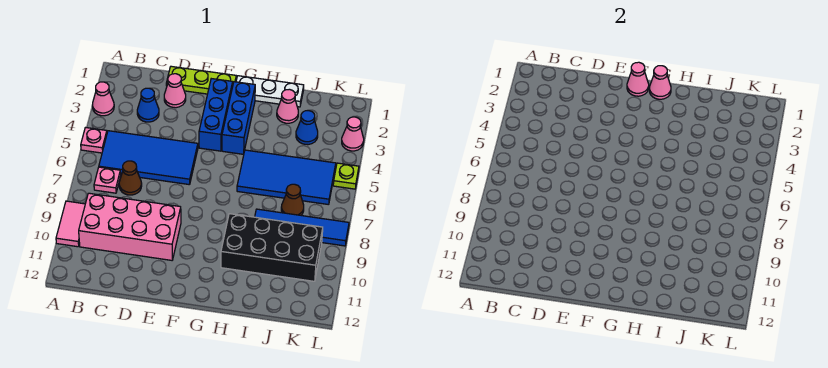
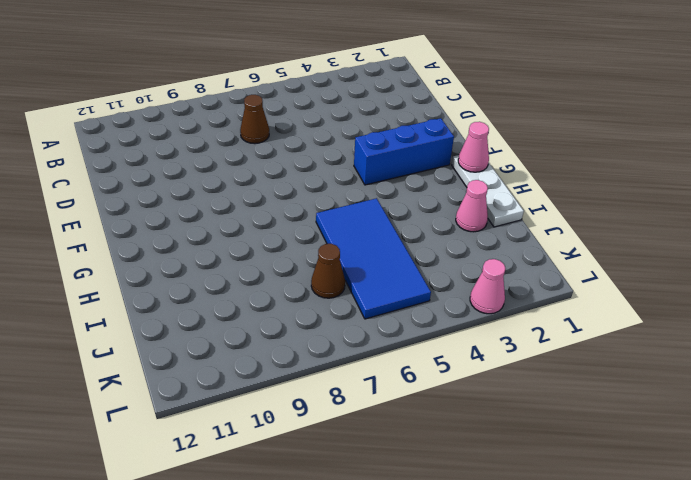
none -> pink 1x1 cone [92,82,114,116]
none -> pink 1x1 plate [81,128,107,153]
none -> pink 1x2 tile [56,201,85,247]

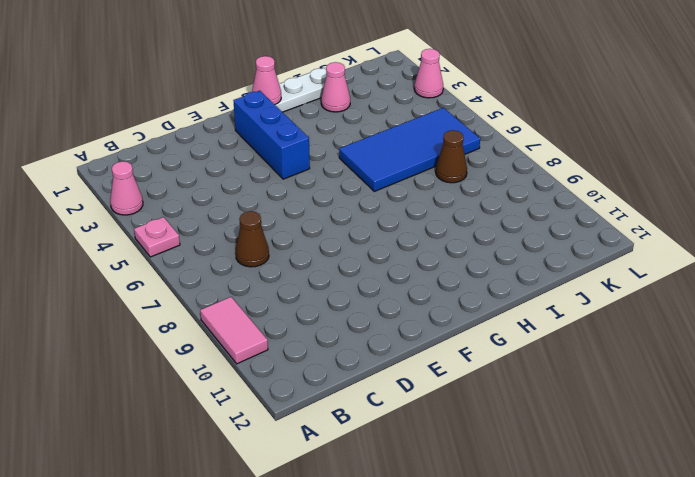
none -> blue 2x4 tile [99,131,198,185]
none -> pink 1x1 plate [94,167,121,193]
none -> pink 2x4 brick [79,193,181,260]

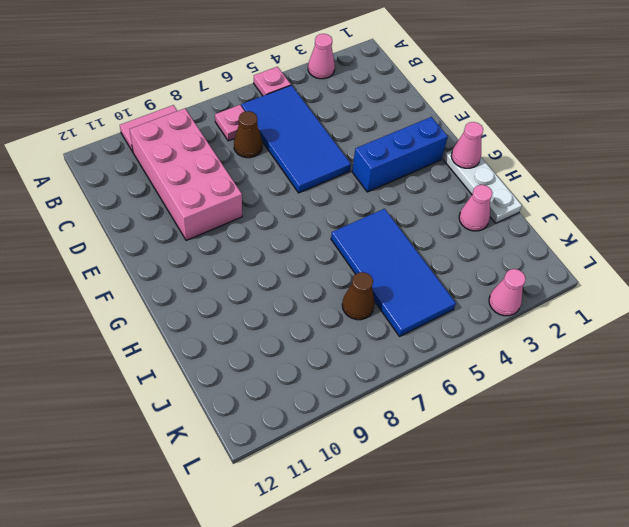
none -> blue 1x1 cone [137,88,159,122]
none -> lime 1x3 plate [166,66,236,94]
none -> pink 1x1 cone [164,74,186,108]

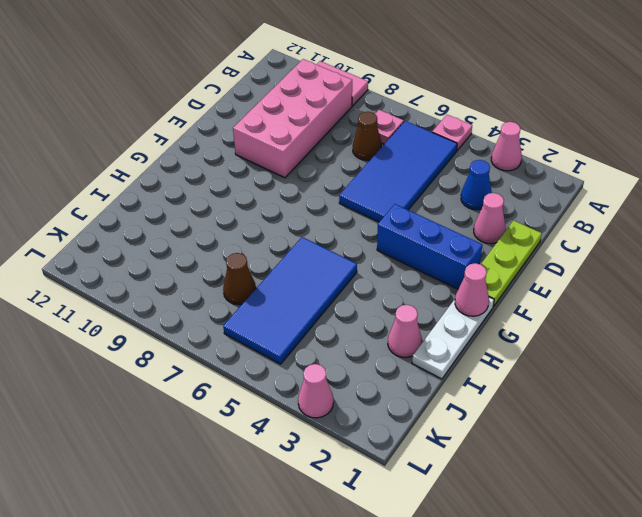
none -> blue 1x3 brick [222,82,255,154]
none -> black 2x4 brick [221,214,323,281]
none -> blue 1x4 tile [255,209,349,246]

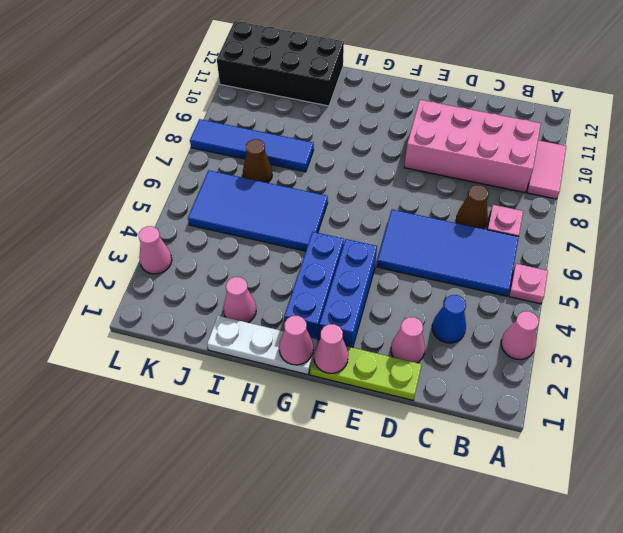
black 2x4 brick [217,21,344,106] -> black 2x4 brick moved to [221,214,323,281]
none -> blue 1x1 cone [296,111,318,145]
none -> lime 1x1 plate [333,163,359,189]

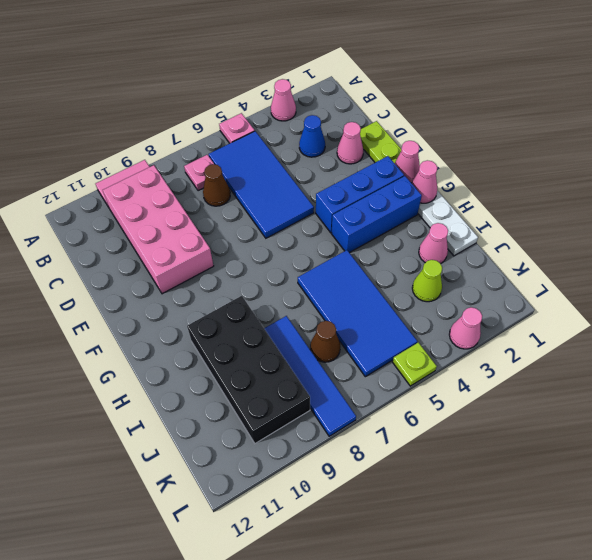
lime 1x1 cone [412,260,442,302] -> blue 1x1 cone [296,111,318,145]

